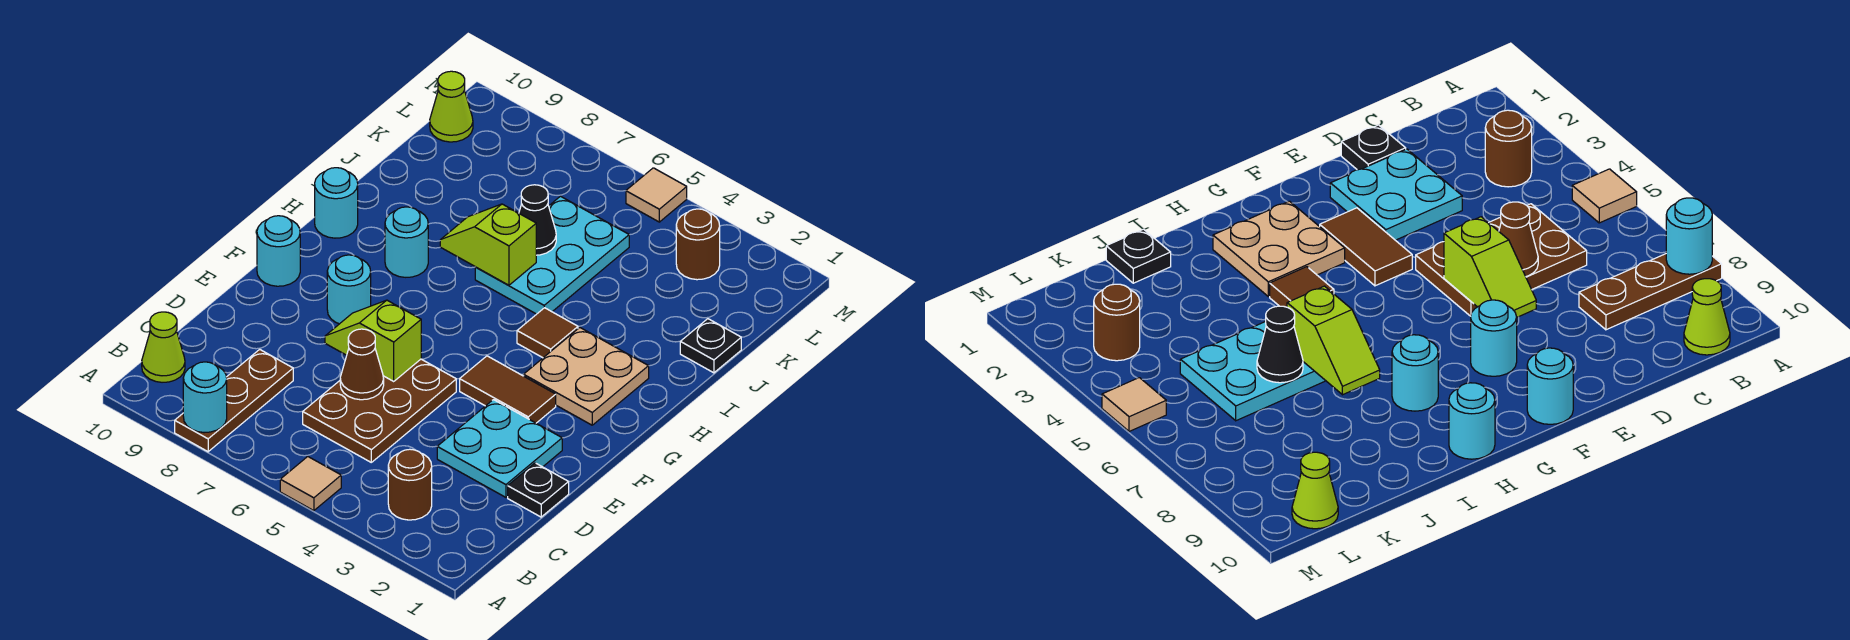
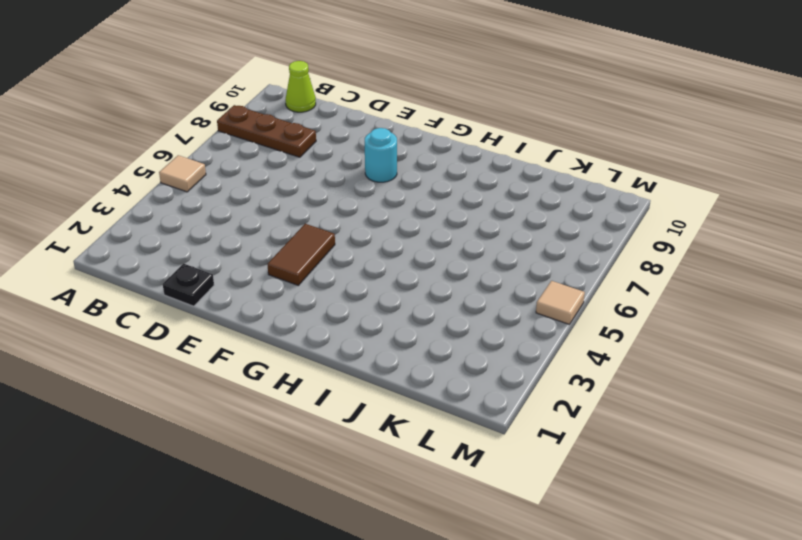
none -> brown 1x1 round brick [388,449,432,520]
none -> brown 2x3 plate [303,359,456,462]
none -> cyan 2x2 plate [437,400,562,497]

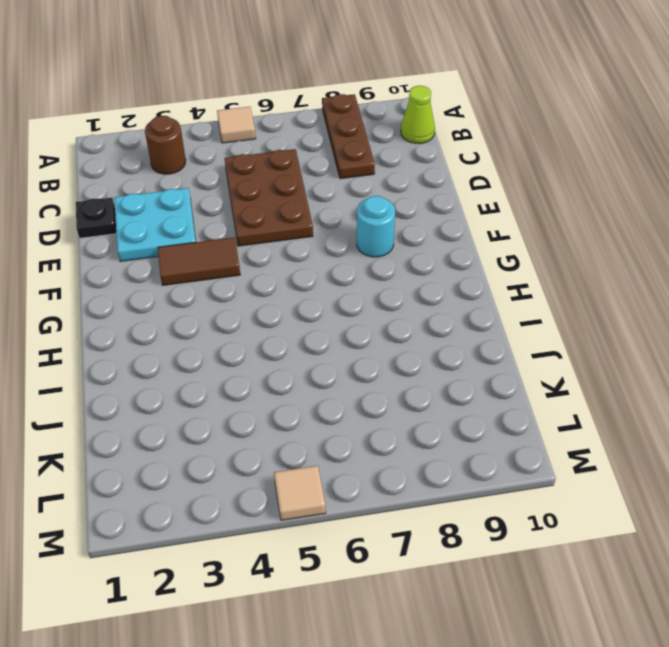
none -> cyan 1x1 round brick [257,216,300,286]
none -> tan 2x2 plate [524,328,649,425]
none -> brown 1x1 tile [517,308,578,358]

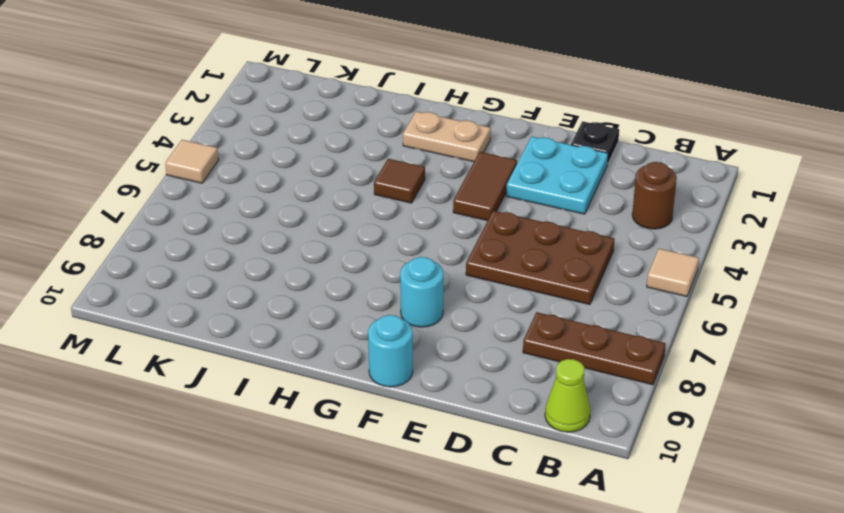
tan 1x2 plate [403,111,491,162] -> tan 2x2 plate [524,328,649,425]
none -> cyan 1x1 round brick [385,207,428,277]
none -> cyan 1x1 round brick [315,168,358,238]
none -> cyan 2x3 plate [475,196,629,314]

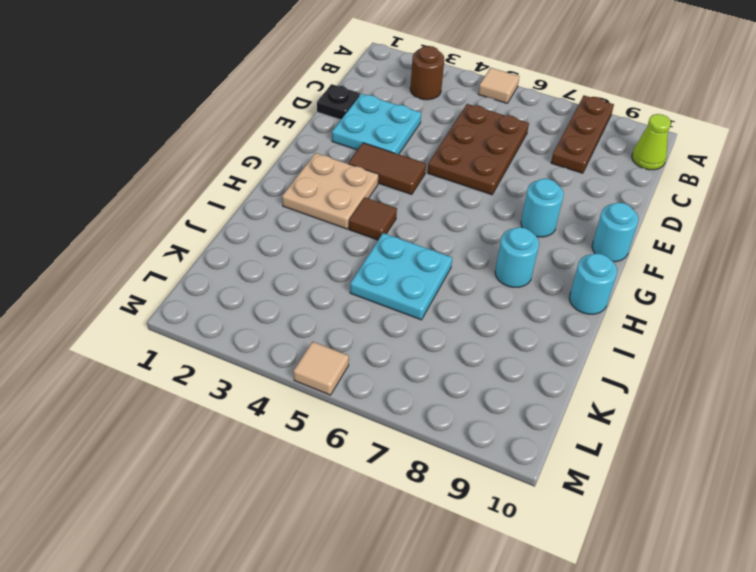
cyan 2x2 plate [350,233,452,320] -> cyan 2x3 plate [475,196,629,314]
none -> black 1x1 plate [680,319,741,373]
none -> brown 1x1 round brick [676,209,720,280]
none -> lime 1x1 cone [430,71,473,142]

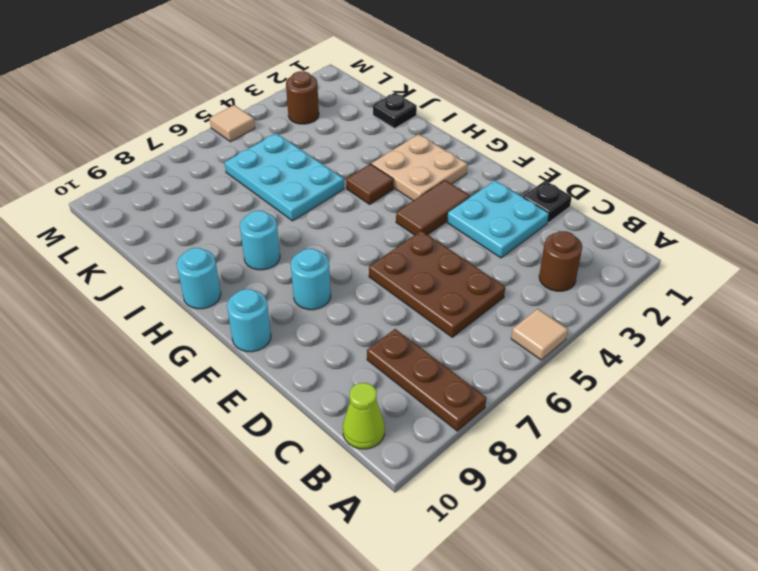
none -> lime 1x1 cone [430,71,473,142]
none -> cyan 1x1 round brick [183,362,227,433]
none -> brown 1x1 cone [340,329,384,400]

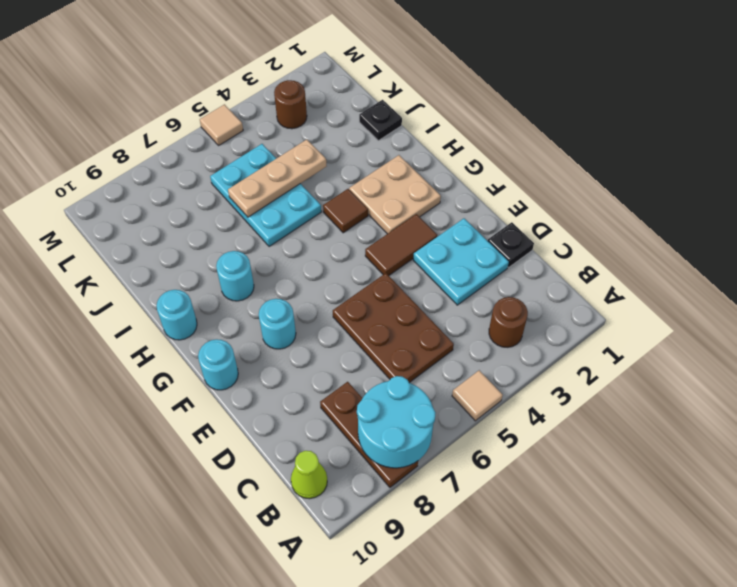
cyan 2x2 round brick [357,376,436,468] -> cyan 1x1 round brick [183,362,227,433]
tan 1x3 plate [228,140,326,217] -> black 1x1 cone [519,185,556,255]
none -> lime 1x1 cone [430,71,473,142]
none -> brown 1x1 cone [340,329,384,400]
none -> lime 1x2 slope [325,300,421,381]

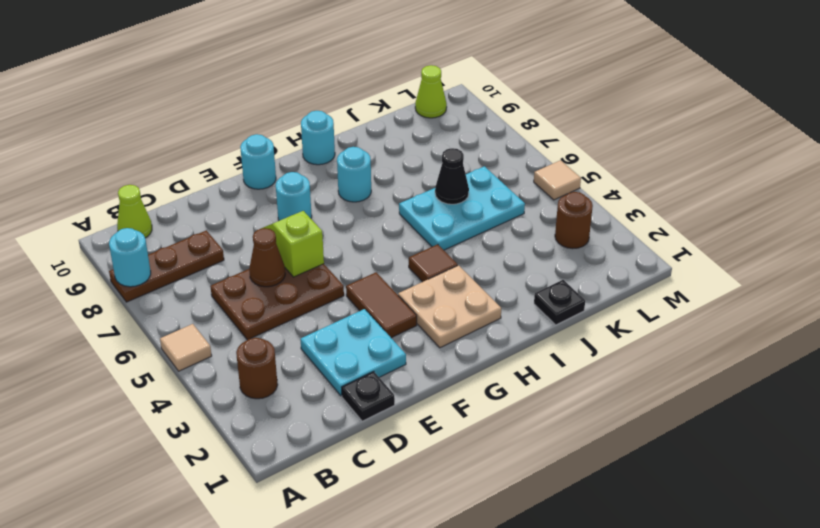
none -> lime 1x2 slope [440,204,536,285]

